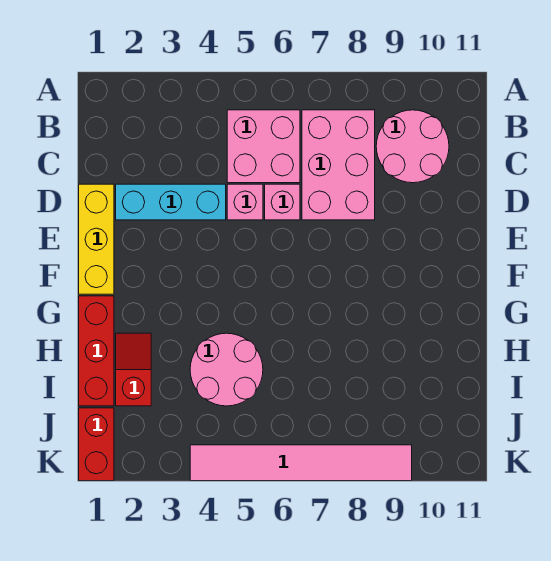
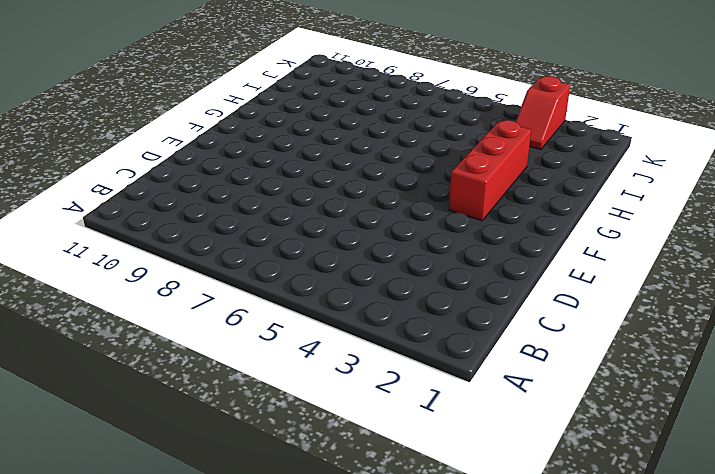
red 1x3 brick [449,120,531,221] -> red 1x3 brick moved to [79,296,114,406]
red 1x2 slope [516,76,570,150] -> red 1x2 slope moved to [116,333,151,406]
none -> pink 2x2 brick [227,110,300,183]
none -> pink 2x3 brick [302,110,375,220]
none -> pink 2x2 round brick [376,110,449,183]

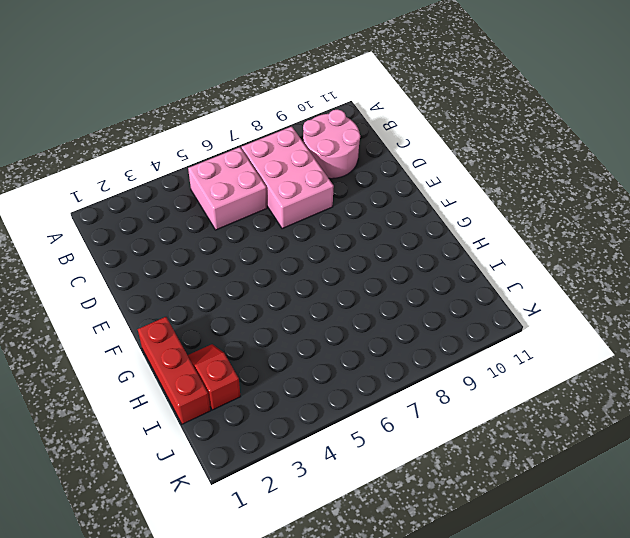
none -> yellow 1x3 brick [79,184,114,294]
none -> cyan 1x3 brick [116,184,226,220]
none -> pink 1x1 brick [227,184,263,220]

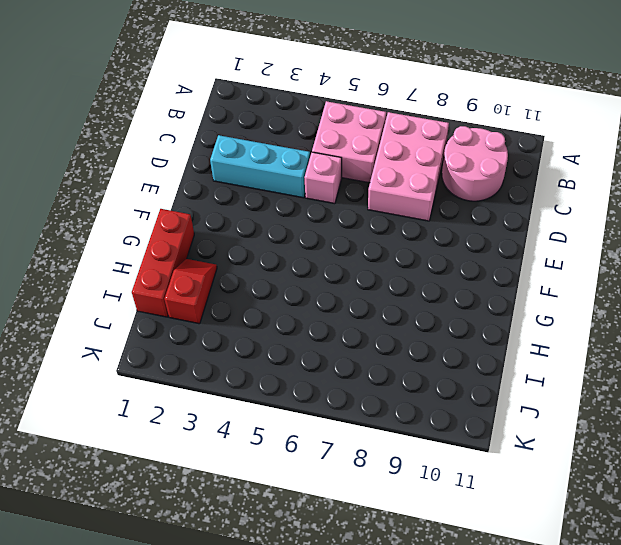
none -> yellow 1x3 brick [79,184,114,294]
none -> pink 1x1 brick [265,184,300,220]
none -> pink 2x2 round brick [190,333,263,406]

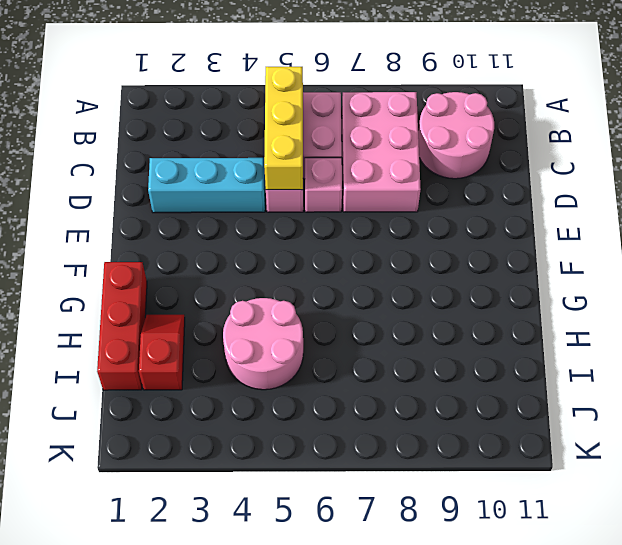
yellow 1x3 brick [264,67,303,190] -> yellow 1x3 brick moved to [79,184,114,294]
none -> red 1x2 brick [79,408,114,481]
none -> pink 1x6 tile [190,445,412,481]

